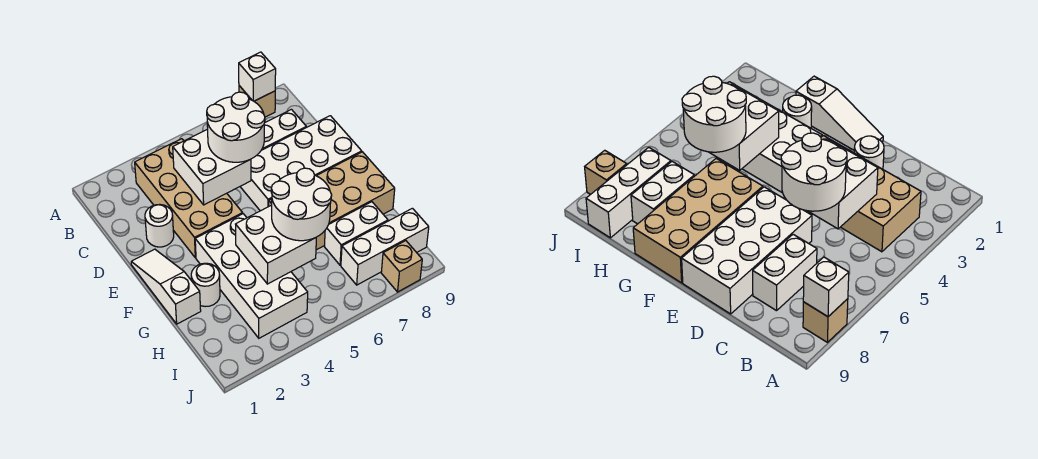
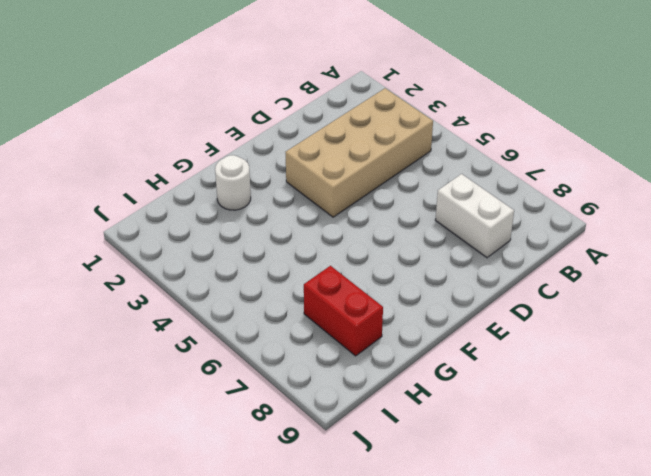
red 1x2 brick [304,266,383,356] -> white 1x2 brick [324,202,388,265]
none -> tan 1x1 brick [239,86,275,117]
none -> white 1x1 round brick [145,204,174,247]
none -> white 2x4 brick [240,116,362,211]

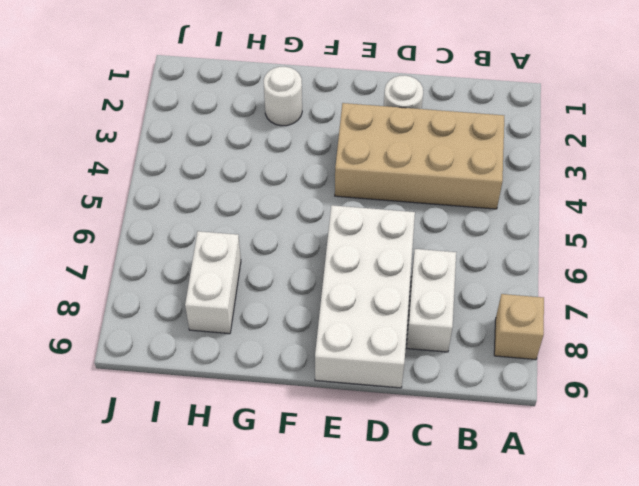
none -> white 1x3 slope [131,249,201,324]
none -> white 2x4 brick [195,214,308,338]
none -> tan 2x4 brick [269,152,395,250]

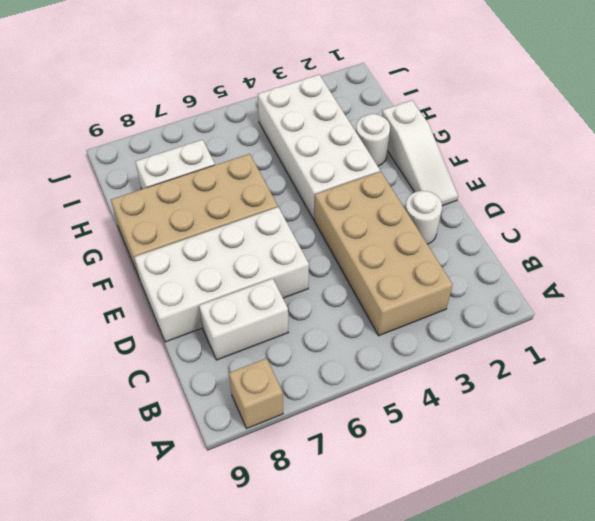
none -> white 1x3 brick [341,208,429,285]
none -> tan 1x1 brick [381,241,422,292]
none -> white 1x1 brick [239,52,276,101]

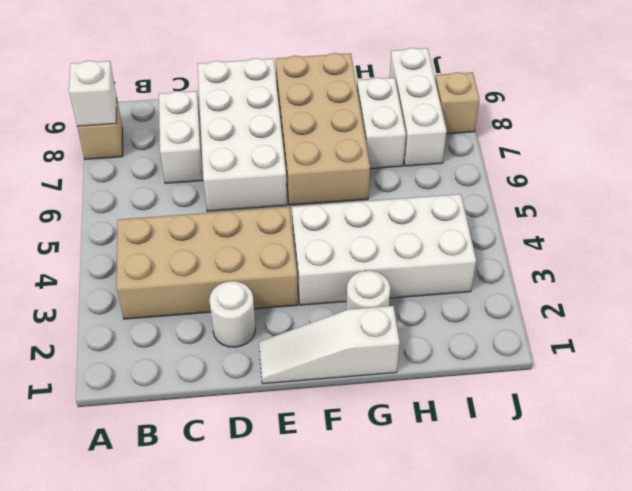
none -> white 2x2 brick [173,129,251,205]
none -> white 2x2 brick [236,205,316,284]
none -> white 2x2 round brick [207,92,265,162]

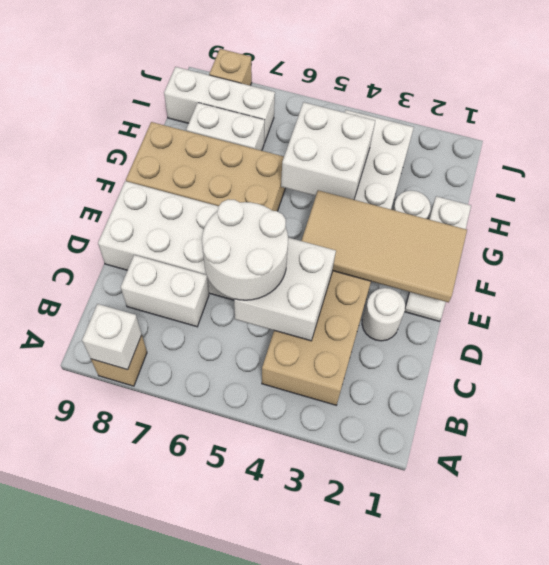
tan 2x4 tile [302,190,467,302] -> none
none -> white 2x2 round brick [271,168,332,241]

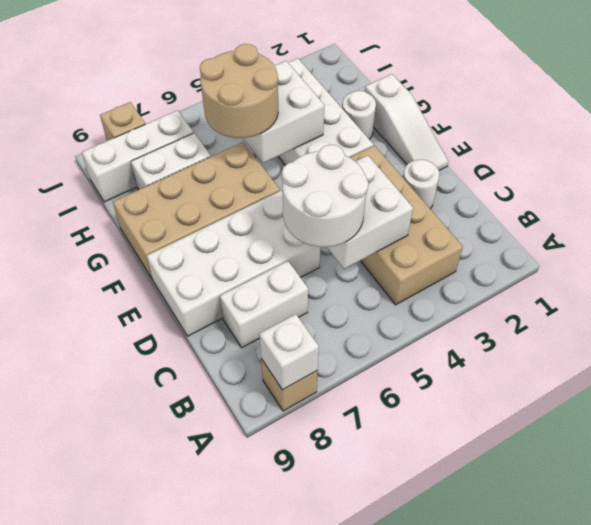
tan 2x2 round brick [200,44,278,138] -> white 2x2 round brick [271,168,332,241]

